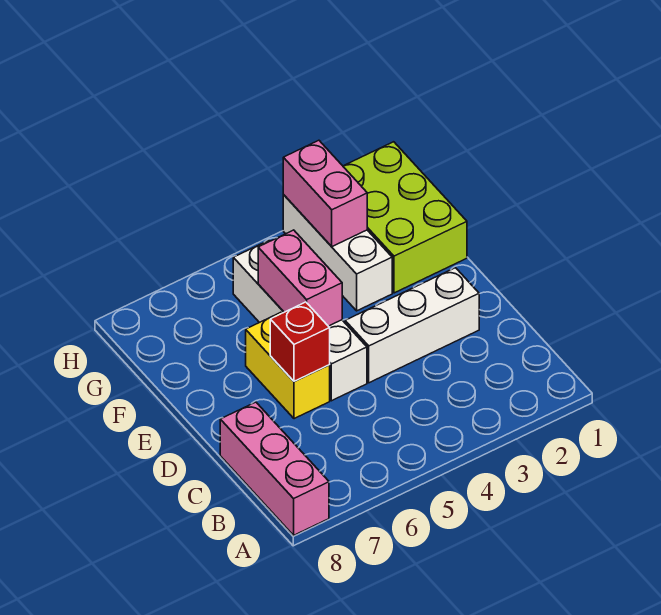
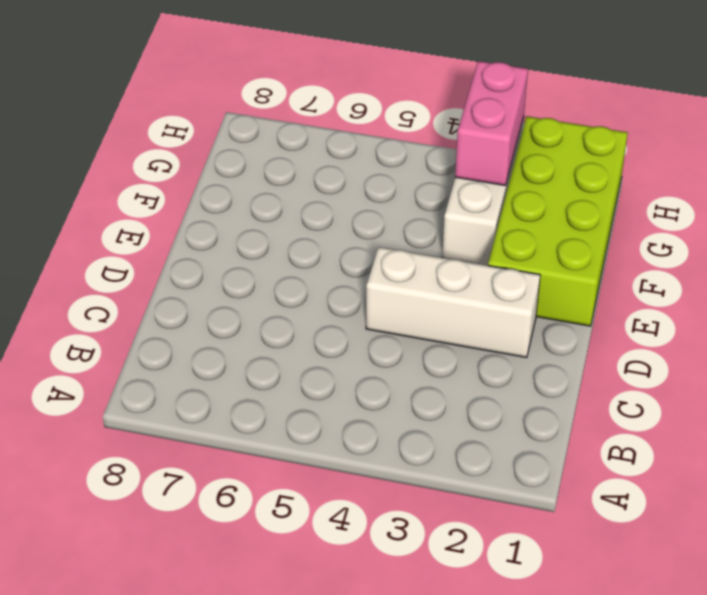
lime 2x4 brick [488,116,628,326] -> lime 2x3 brick [343,142,467,293]
none -> pink 1x3 brick [220,402,329,535]
none -> white 1x4 brick [233,240,367,401]

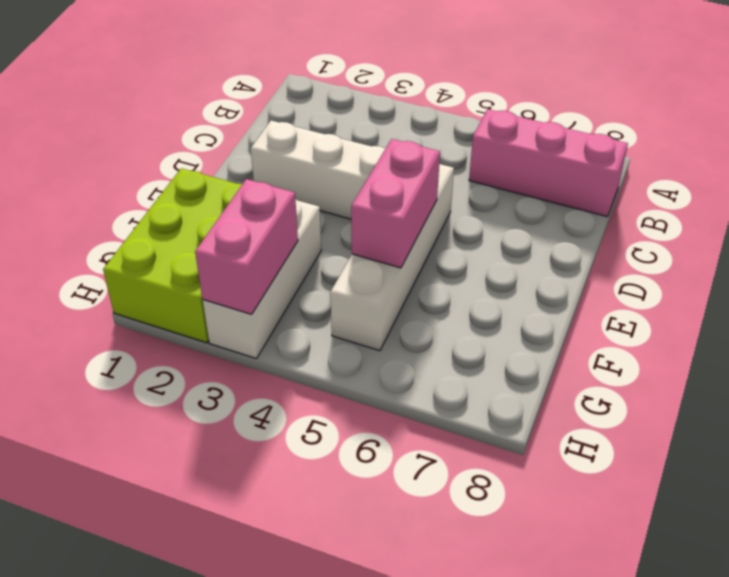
pink 1x3 brick [469,109,628,216] -> pink 1x3 brick turned to [220,402,329,535]
none -> yellow 1x2 brick [246,312,330,419]
none -> red 1x1 brick [270,302,330,381]

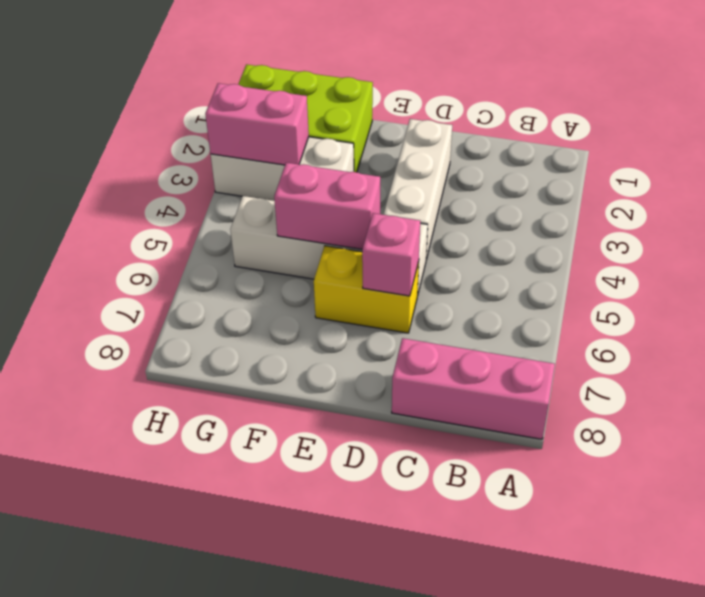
pink 1x1 brick [362,213,420,296] -> red 1x1 brick [270,302,330,381]

